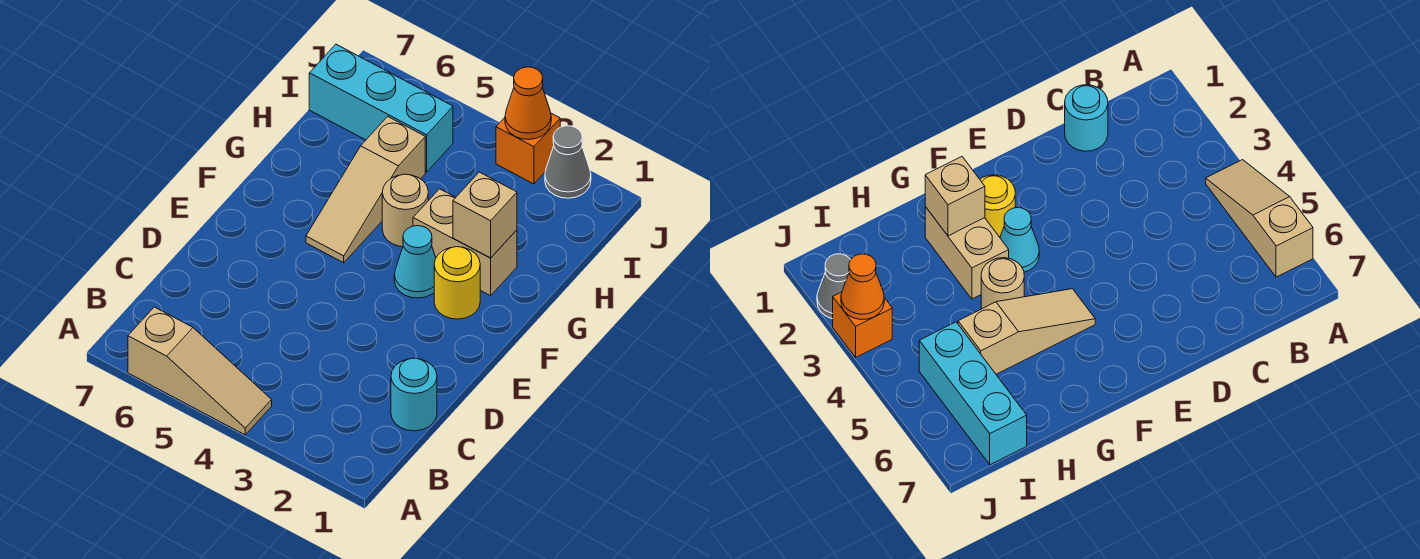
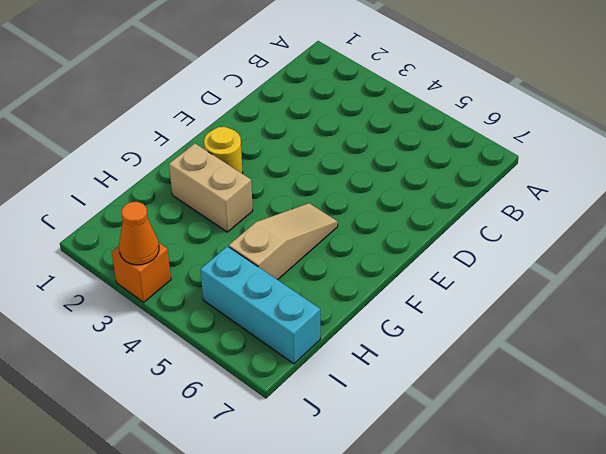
none -> tan 1x3 slope [128,307,272,435]
none -> cyan 1x1 round brick [391,358,437,431]
none -> cyan 1x1 cone [394,226,436,298]

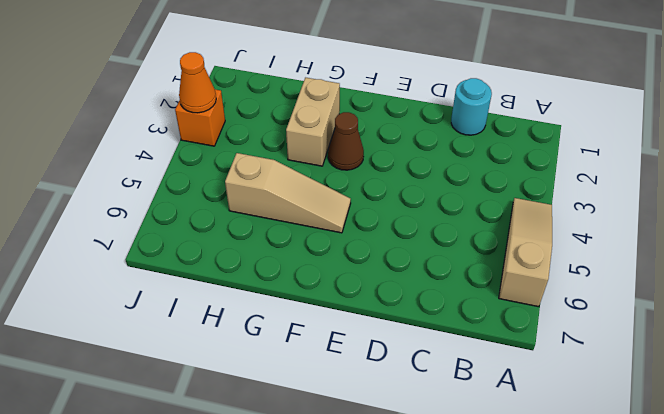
brown 1x1 cone [328,112,364,170] -> cyan 1x1 cone [394,226,436,298]
none -> yellow 1x1 round brick [434,247,480,319]
none -> tan 1x1 round brick [382,174,428,247]
none -> cyan 1x3 brick [309,44,453,172]

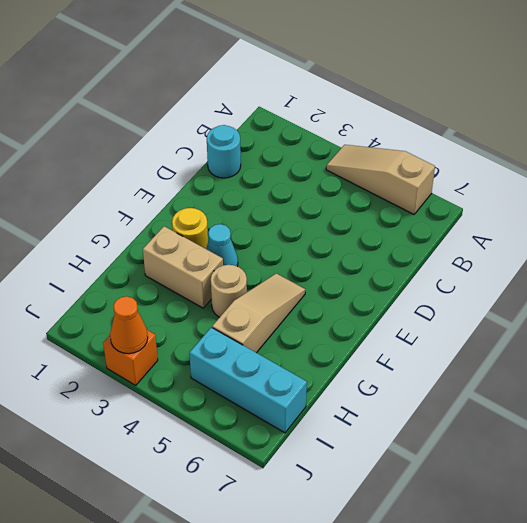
none -> grey 1x1 cone [545,126,591,198]
none -> tan 1x1 brick [453,172,517,258]

